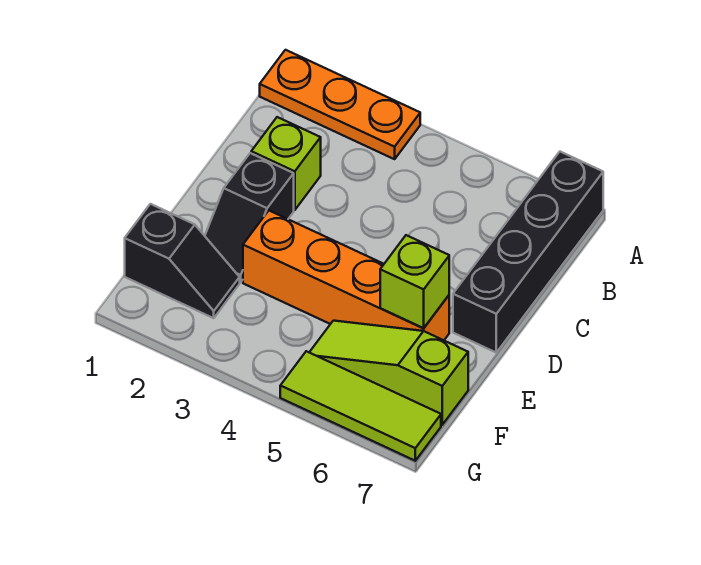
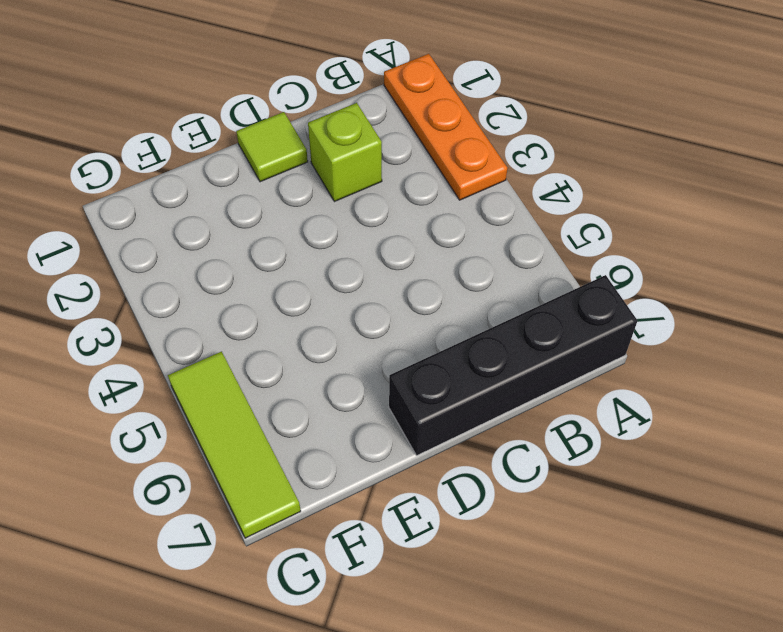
lime 1x1 tile [236,112,308,182] -> none
none -> black 1x2 slope [205,153,294,282]
none -> orange 1x4 brick [243,211,449,340]

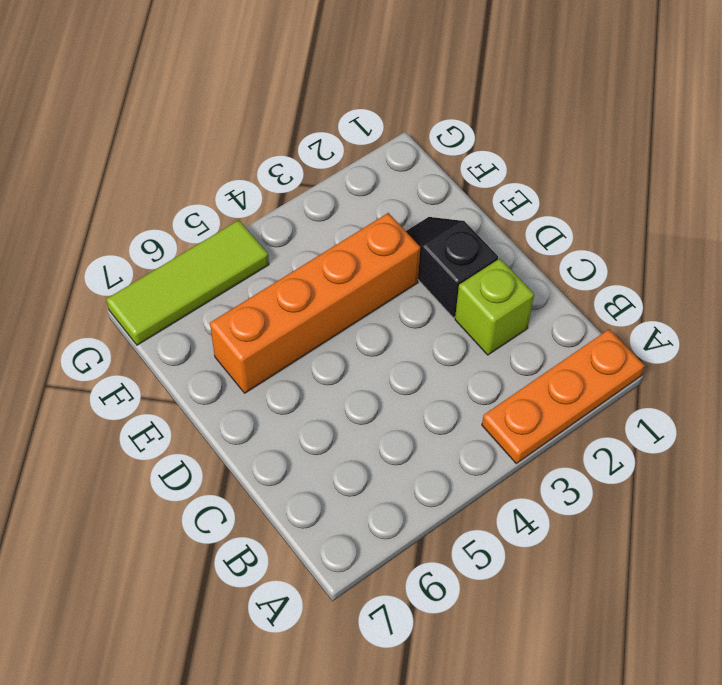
none -> black 1x4 brick [453,152,603,352]
none -> black 1x2 slope [125,204,240,318]

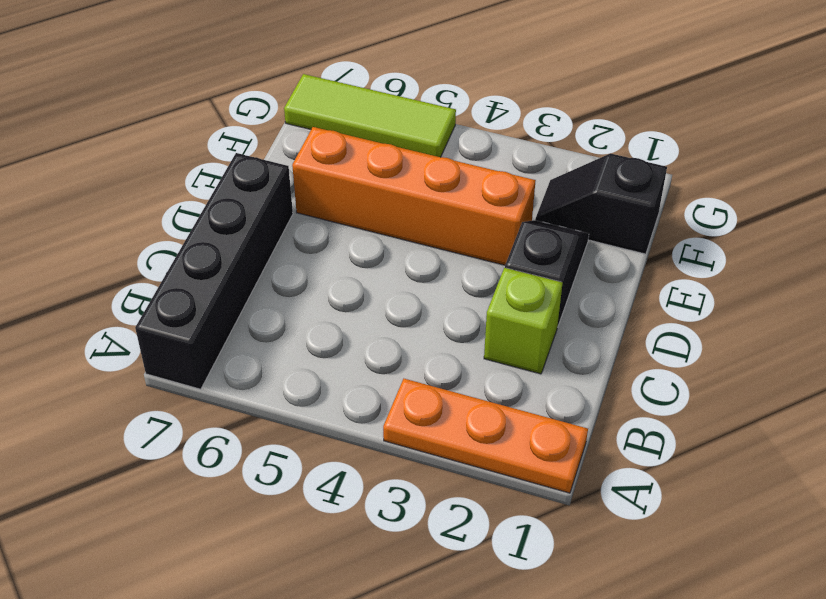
none -> lime 1x3 slope [309,321,468,425]
none -> lime 1x1 brick [380,235,449,328]

